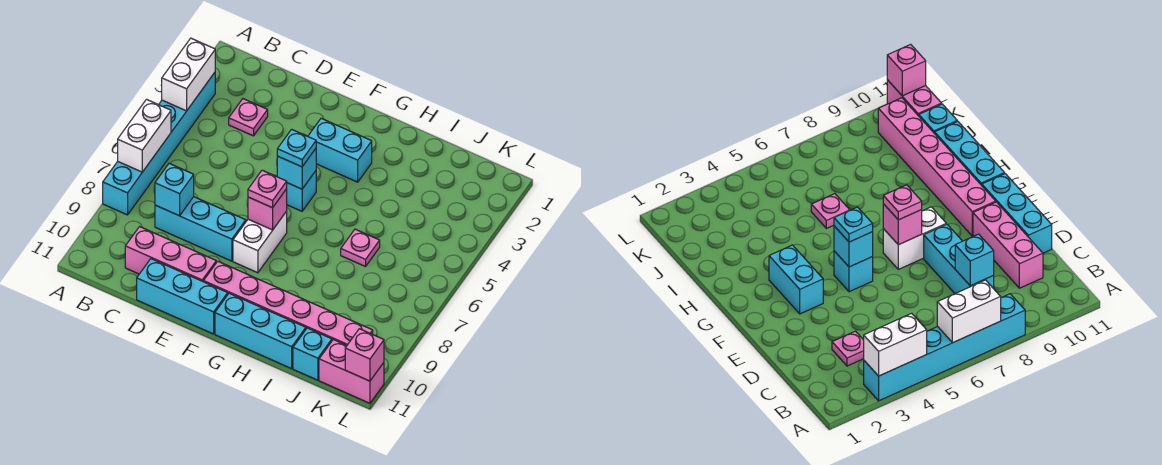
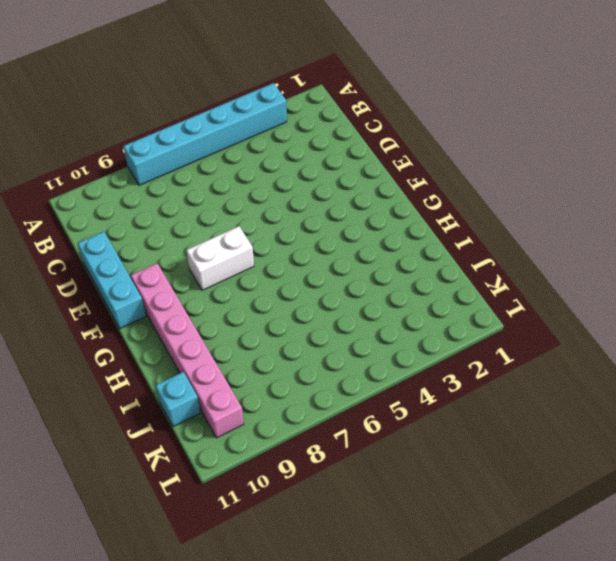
none -> pink 1x1 plate [229,99,268,136]
none -> cyan 1x3 brick [155,197,246,261]
none -> pink 1x3 brick [125,227,216,282]

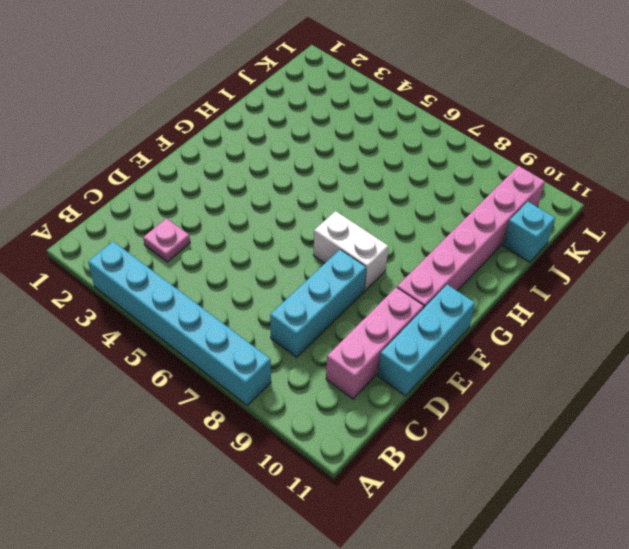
none -> cyan 1x2 brick [308,118,372,182]
none -> cyan 1x1 brick [287,171,316,211]
none -> cyan 1x3 brick [215,293,306,369]

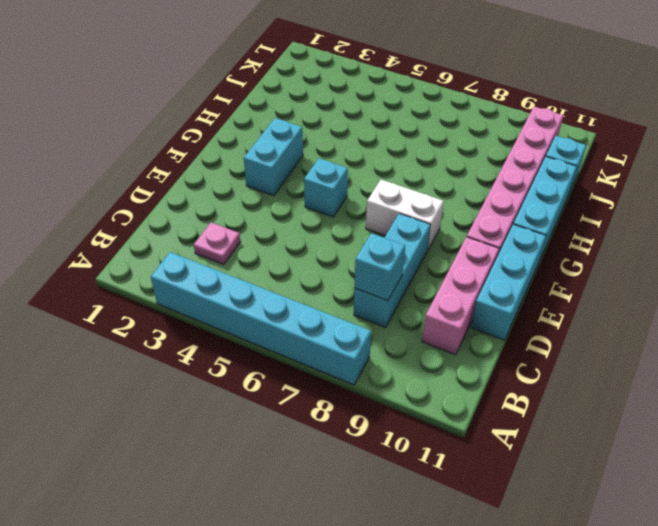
none -> pink 1x1 plate [341,229,380,267]
none -> pink 1x2 brick [319,340,384,403]
none -> white 1x2 brick [162,38,215,111]

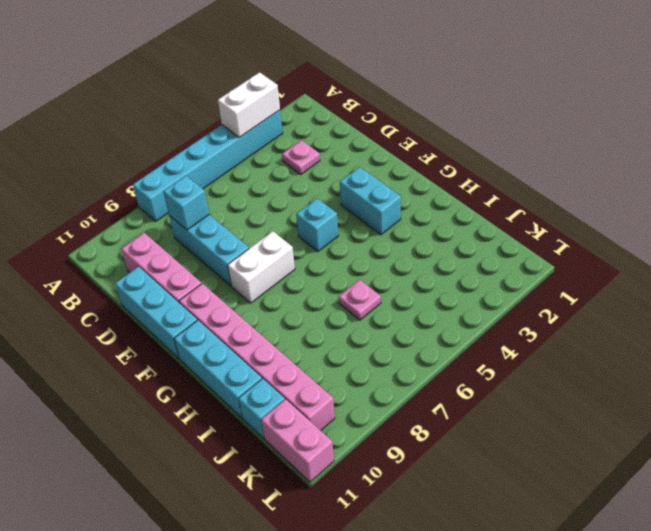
none -> white 1x2 brick [118,100,171,172]
none -> cyan 1x1 brick [277,149,316,189]
none -> pink 1x1 brick [248,189,287,230]

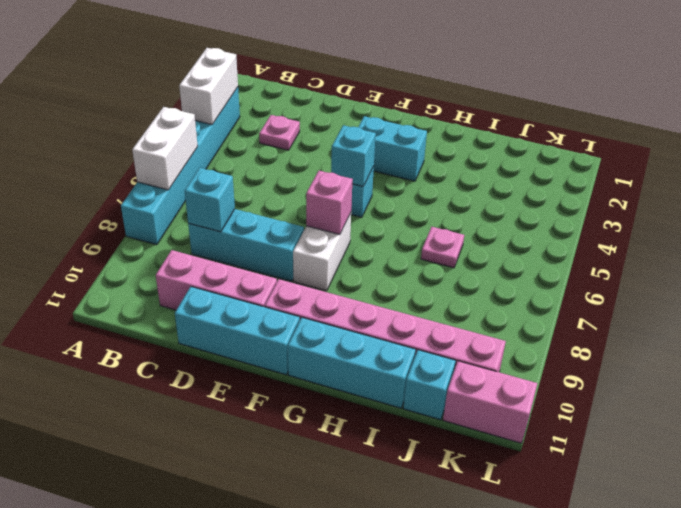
none -> pink 1x1 brick [345,329,384,381]
none -> cyan 1x1 plate [277,129,316,167]
none -> pink 1x1 plate [248,170,287,208]

